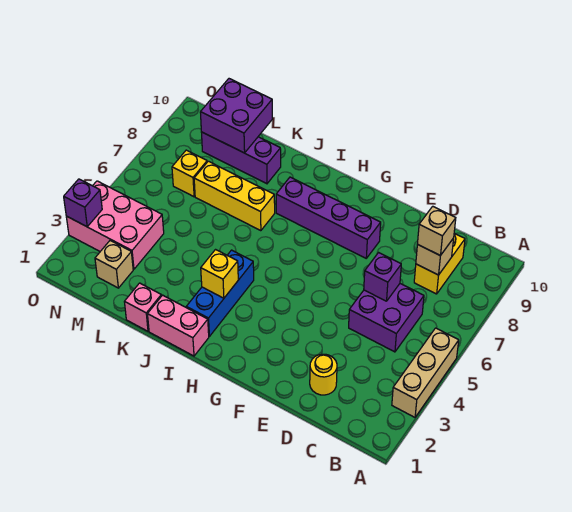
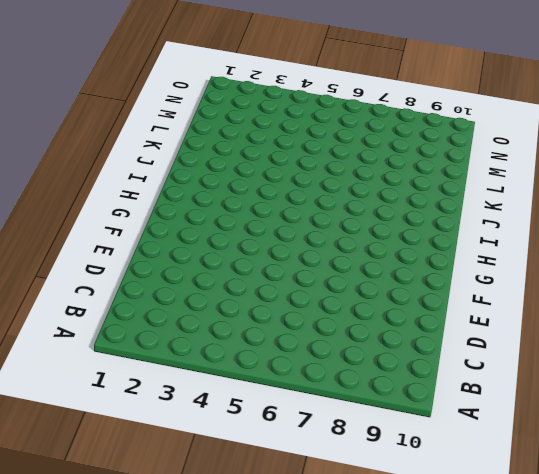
none -> tan 1x3 brick [392,328,459,417]
none -> purple 2x2 brick [349,284,424,352]
none -> yellow 1x2 brick [414,233,465,294]

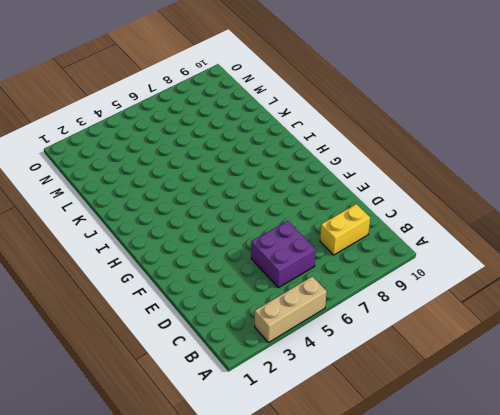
none -> yellow 1x1 round brick [310,354,337,395]
none -> purple 1x4 brick [276,177,381,258]
none -> pink 1x2 brick [148,295,209,356]

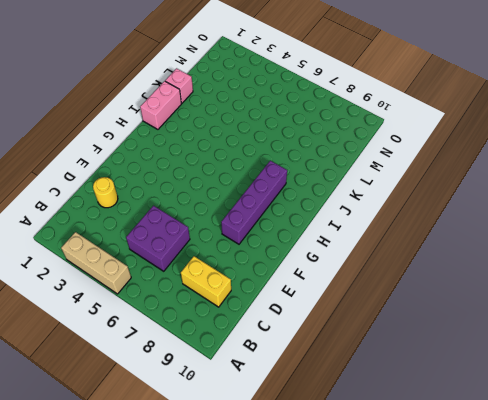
none -> blue 1x3 brick [186,250,254,336]
none -> yellow 1x3 brick [194,161,275,231]
none -> purple 1x3 brick [201,132,281,184]

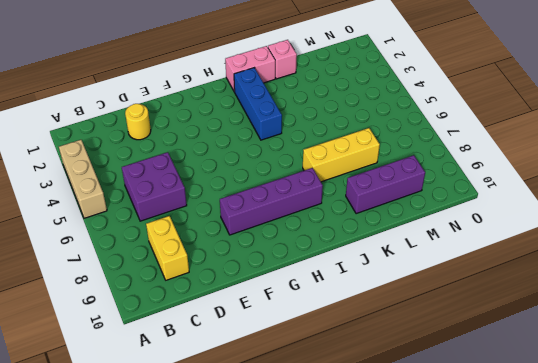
none -> tan 1x1 brick [95,241,133,288]
none -> pink 2x3 brick [66,181,164,269]
none -> yellow 1x1 brick [172,150,207,197]

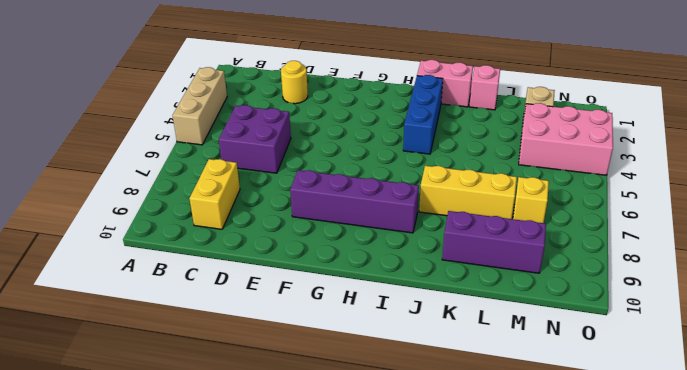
none -> tan 1x1 brick [416,238,454,275]
none -> purple 1x1 brick [364,253,401,301]
none -> yellow 1x1 brick [201,250,238,298]

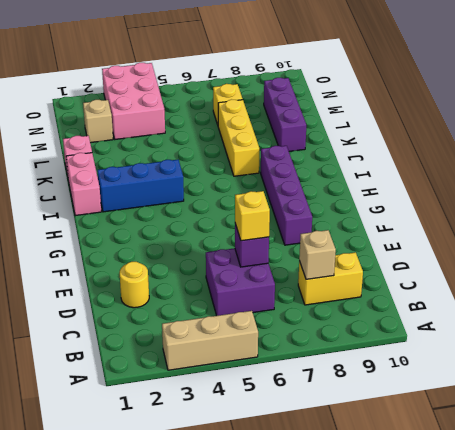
yellow 1x1 brick [235,191,270,241] -> yellow 1x1 brick moved to [201,250,238,298]
none -> purple 2x2 brick [200,79,272,153]
none -> purple 1x1 brick [64,179,102,227]
none -> tan 1x1 brick [418,206,456,256]

